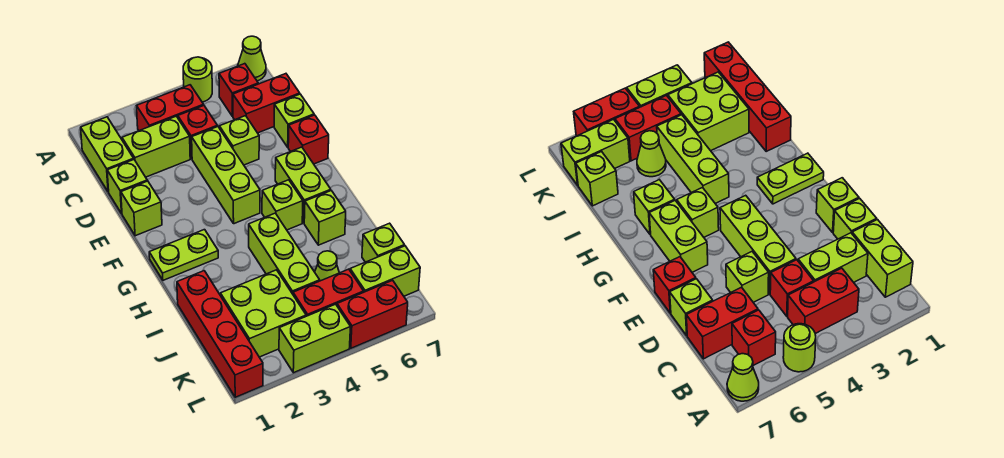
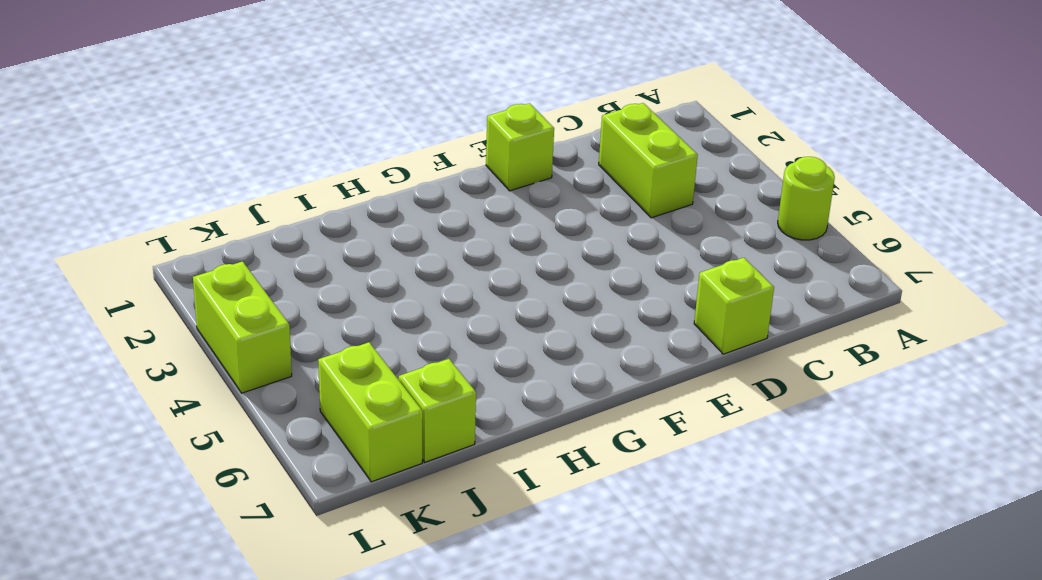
none -> lime 1x1 cone [238,36,266,81]
none -> lime 1x2 brick [81,117,134,192]
none -> red 1x2 brick [137,85,204,131]

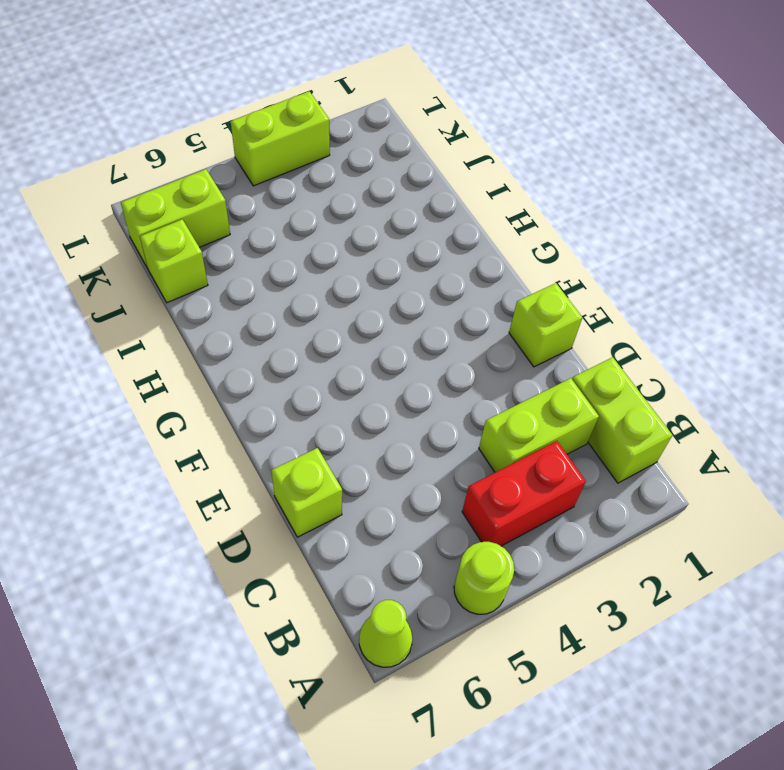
none -> red 1x1 brick [219,64,258,117]
none -> red 1x1 brick [178,106,217,159]
none -> red 1x2 brick [233,74,300,133]

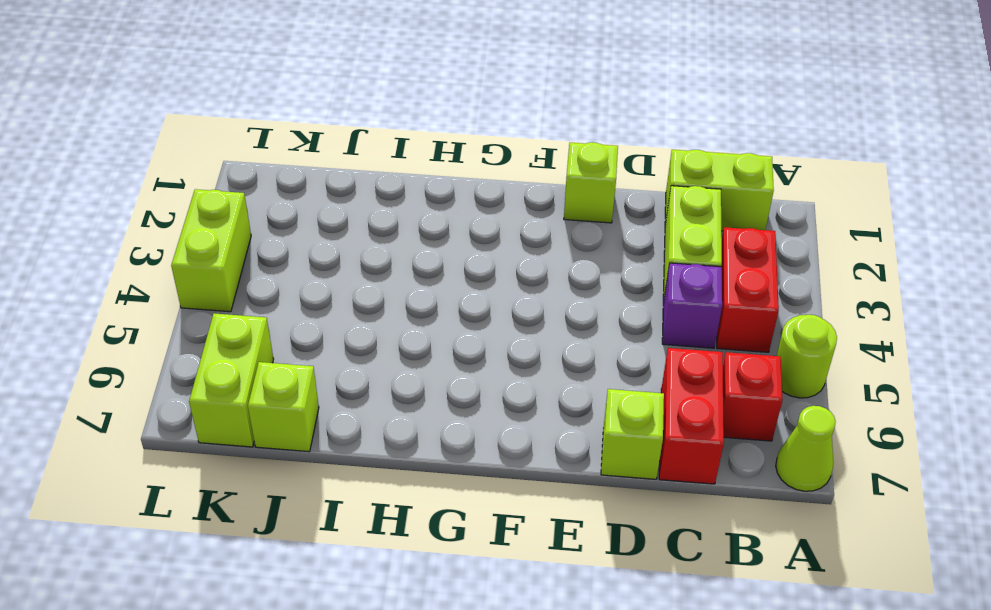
purple 1x1 brick [662,263,722,348] -> red 1x1 brick [178,106,217,159]
none -> lime 1x1 brick [107,160,147,213]
none -> lime 1x3 brick [192,126,260,224]
none -> lime 1x1 brick [219,116,259,165]

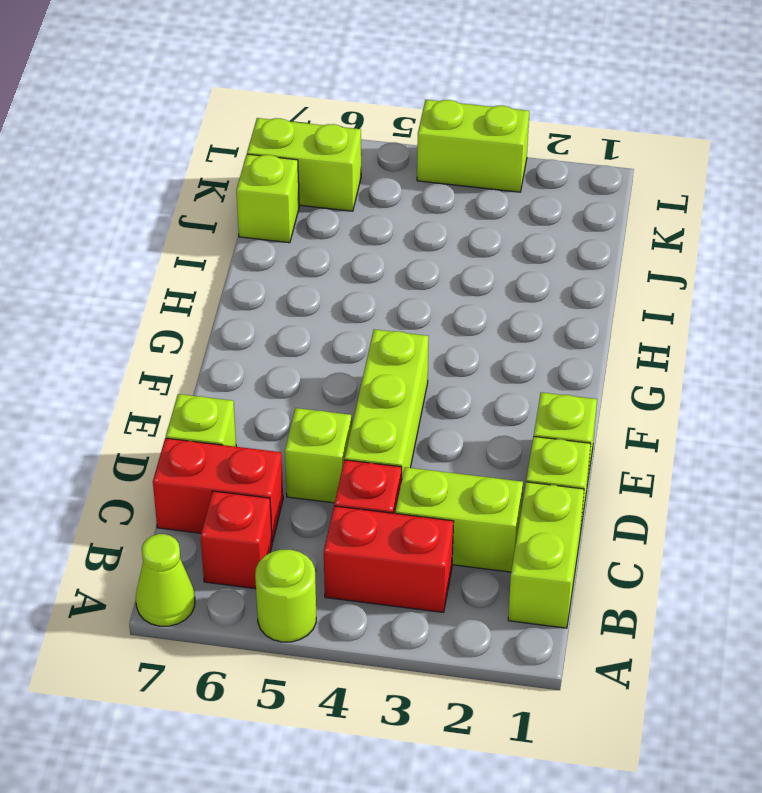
none -> red 1x1 brick [288,115,329,164]
none -> lime 1x2 brick [275,147,331,223]
none -> lime 1x2 plate [149,230,218,280]

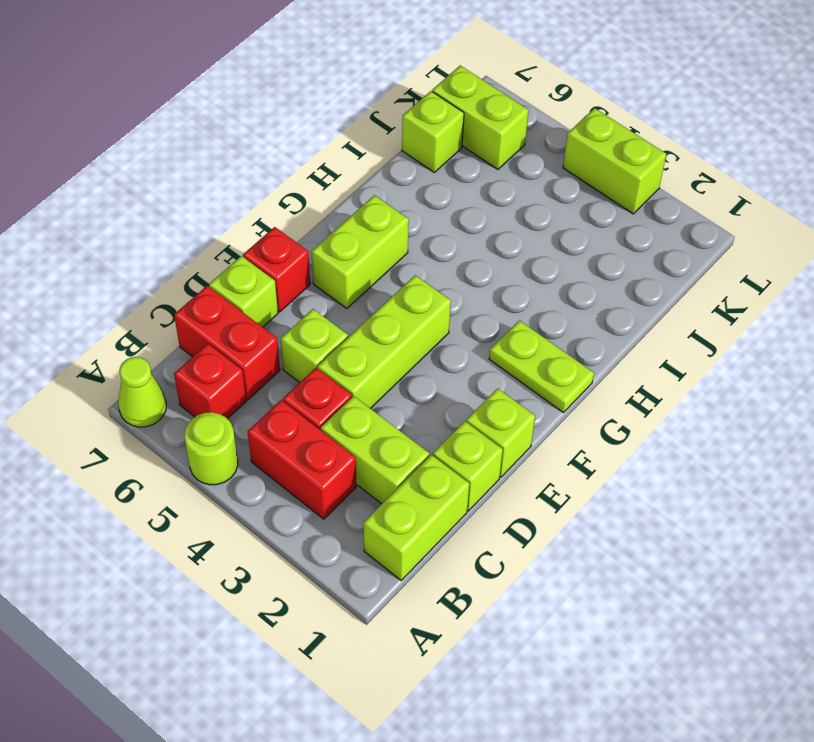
none -> lime 1x1 brick [262,180,303,230]
none -> lime 1x3 brick [249,213,320,294]
none -> lime 1x1 brick [304,191,346,245]

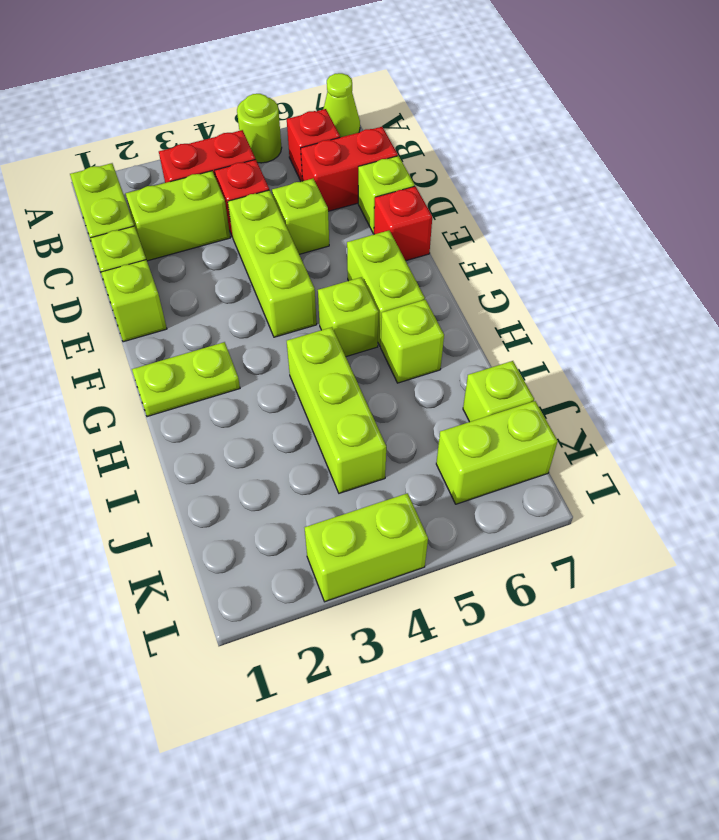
none -> red 1x4 brick [177,271,263,397]
none -> lime 2x2 brick [220,270,306,357]
none -> lime 1x1 cone [315,251,339,281]

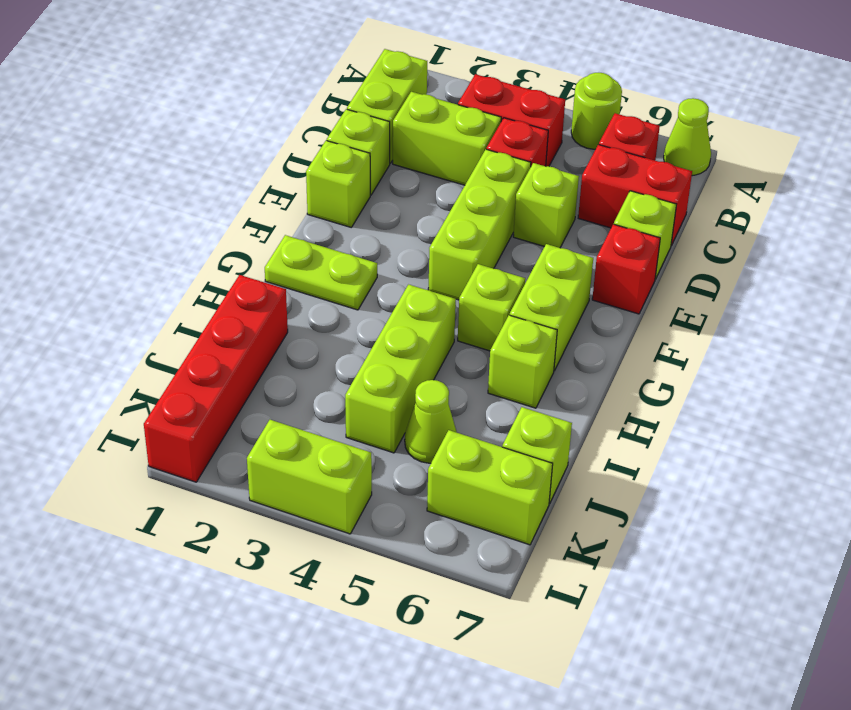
none -> lime 2x2 brick [220,270,306,357]
none -> red 1x2 brick [293,269,364,316]
none -> red 1x2 brick [337,280,408,348]

